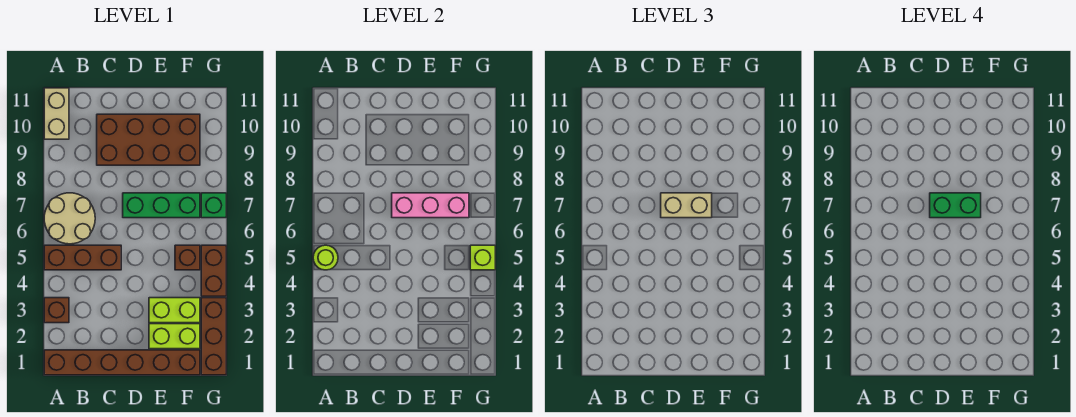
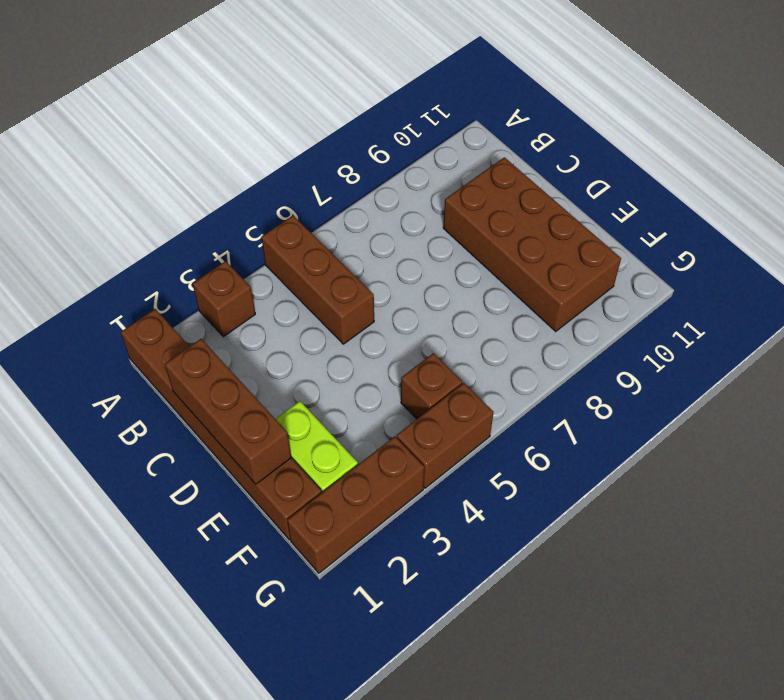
brown 1x3 brick [165,339,291,484] -> none
none -> tan 2x2 round brick [44,193,95,244]
none -> tan 1x2 brick [44,88,69,139]
none -> green 1x3 brick [123,193,200,218]

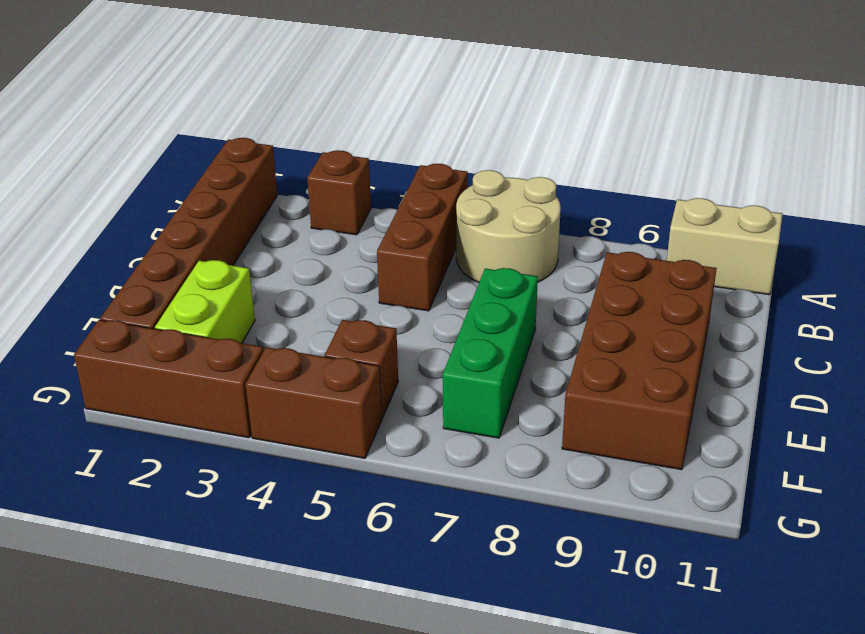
none -> lime 1x2 brick [149,298,200,323]
none -> green 1x1 brick [201,193,226,218]
none -> lime 1x1 round brick [313,245,338,270]

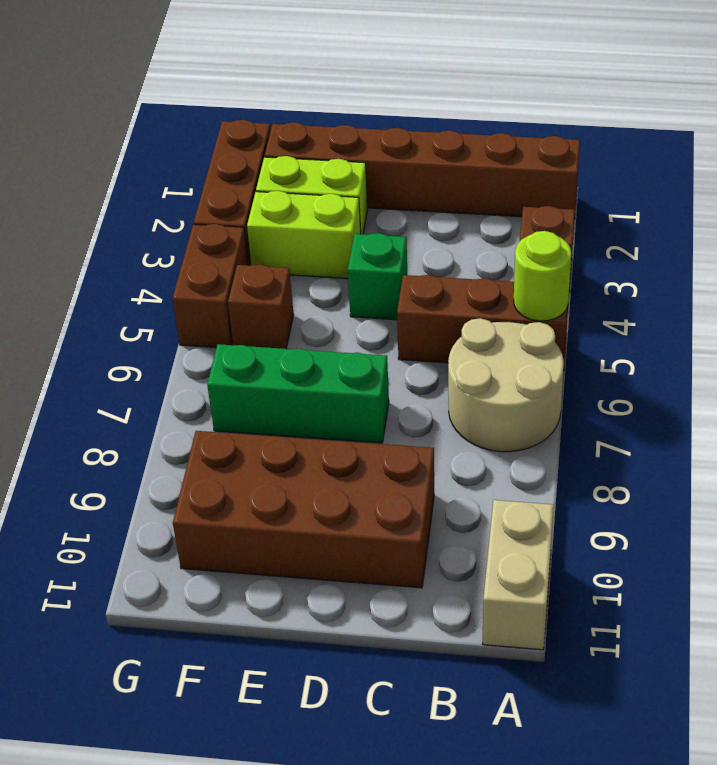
green 1x1 brick [348,233,407,320] -> green 1x1 brick moved to [201,193,226,218]
none -> pink 1x3 brick [392,193,469,218]
none -> lime 1x1 brick [470,245,495,270]
none -> tan 1x2 brick [661,193,712,218]

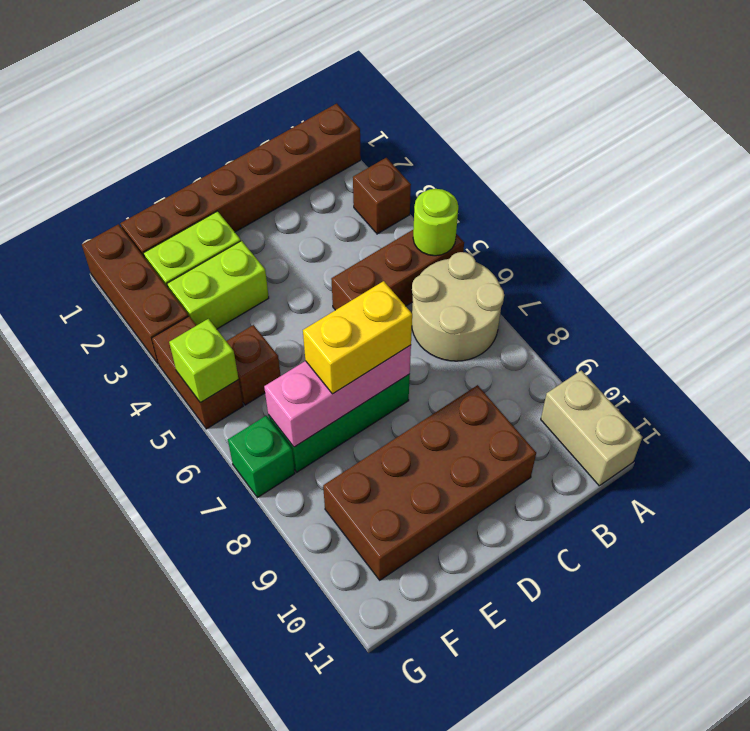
yellow 1x2 brick [303,281,412,394] -> tan 1x2 brick [661,193,712,218]
none -> green 1x2 brick [930,193,981,218]

